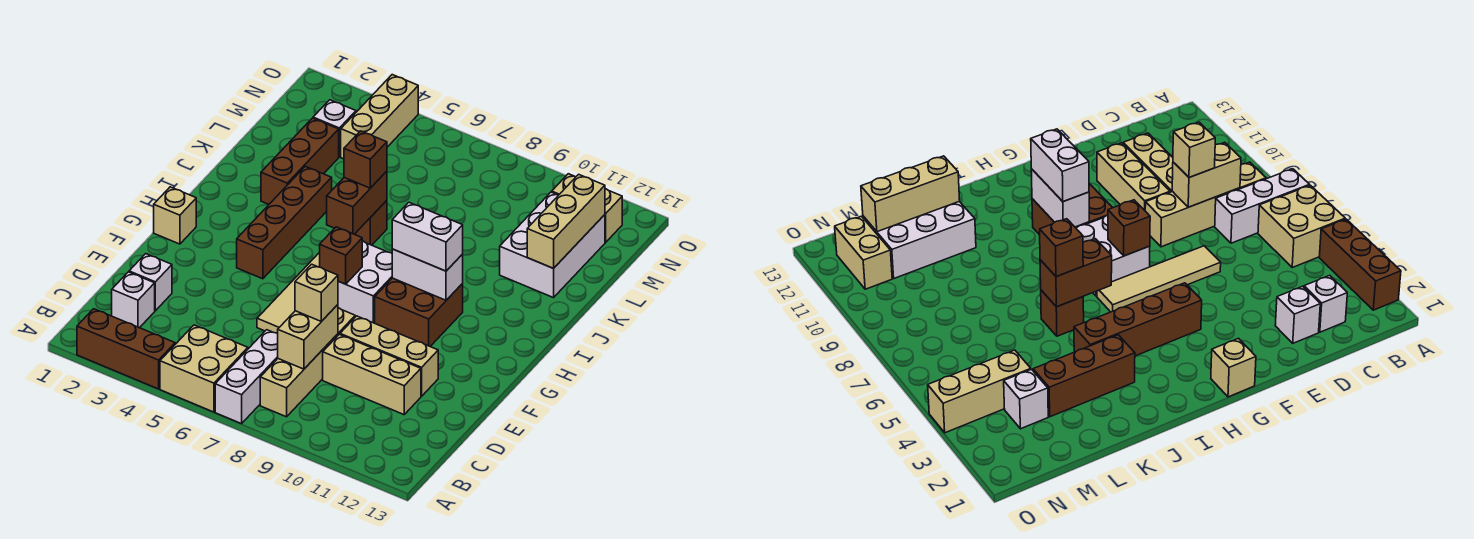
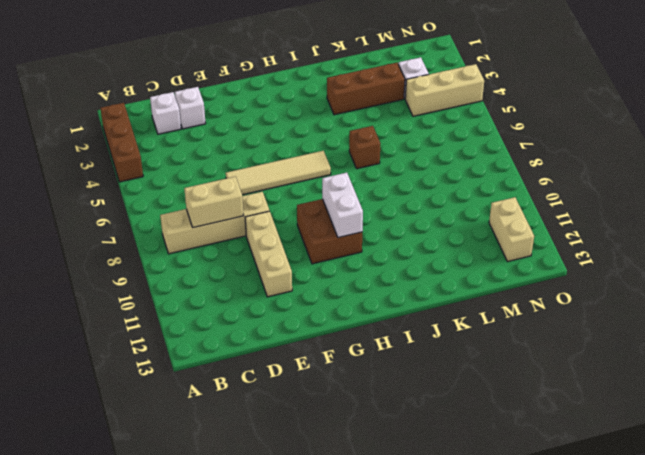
none -> tan 2x2 brick [160,325,248,412]
none -> white 1x3 brick [215,330,278,424]
none -> tan 1x3 brick [323,334,421,415]

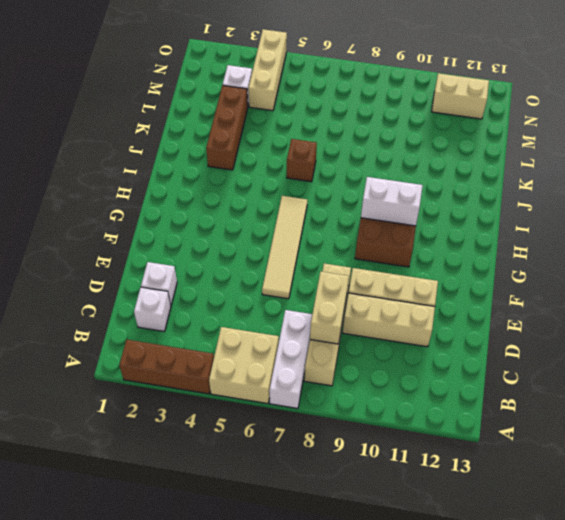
none -> tan 1x1 brick [154,187,196,244]
none -> brown 1x4 brick [237,166,332,279]
none -> white 2x2 brick [338,241,392,323]

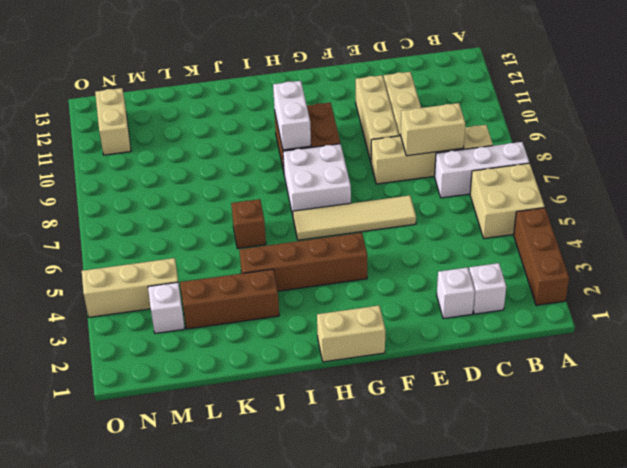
tan 1x2 brick [317,306,385,362] -> tan 1x1 brick [154,187,196,244]
none -> white 2x3 brick [500,192,605,298]
none -> brown 1x1 brick [320,227,362,284]
none -> brown 1x2 brick [327,171,387,234]

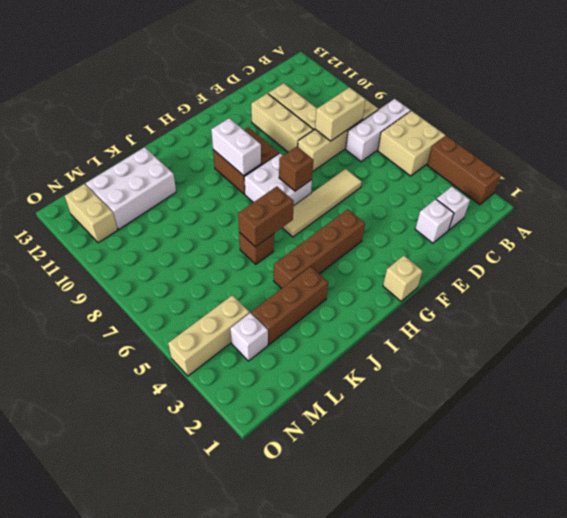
none -> tan 1x3 brick [527,174,605,268]
none -> tan 1x1 brick [295,264,338,321]
none -> white 1x2 brick [392,202,463,271]

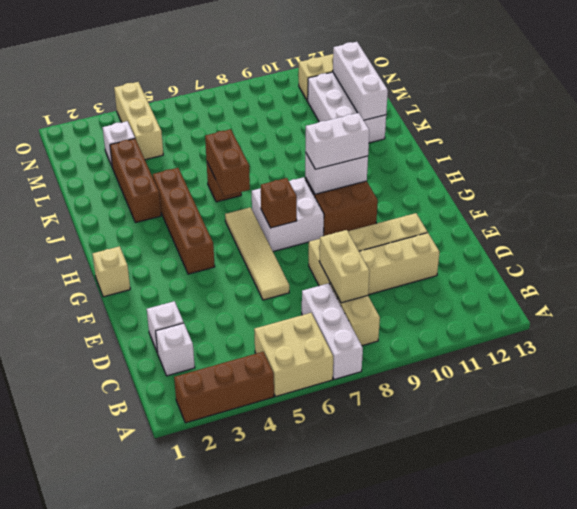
white 1x3 brick [333,42,388,120] -> tan 1x3 brick [527,174,605,268]
none -> tan 1x1 brick [295,264,338,321]
none -> brown 1x1 brick [344,131,387,188]

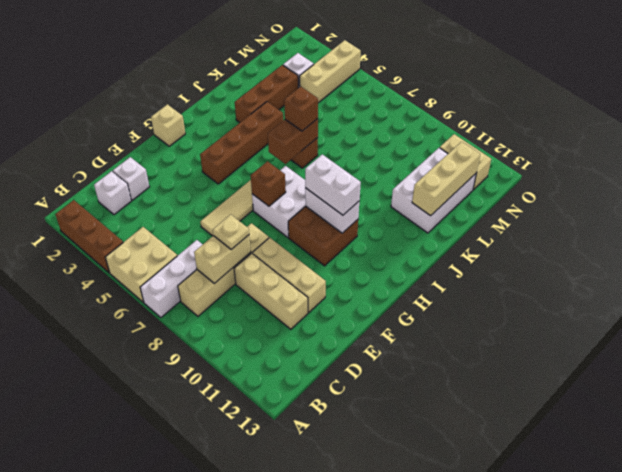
tan 1x1 plate [213,215,249,250] -> tan 1x1 brick [295,264,338,321]

